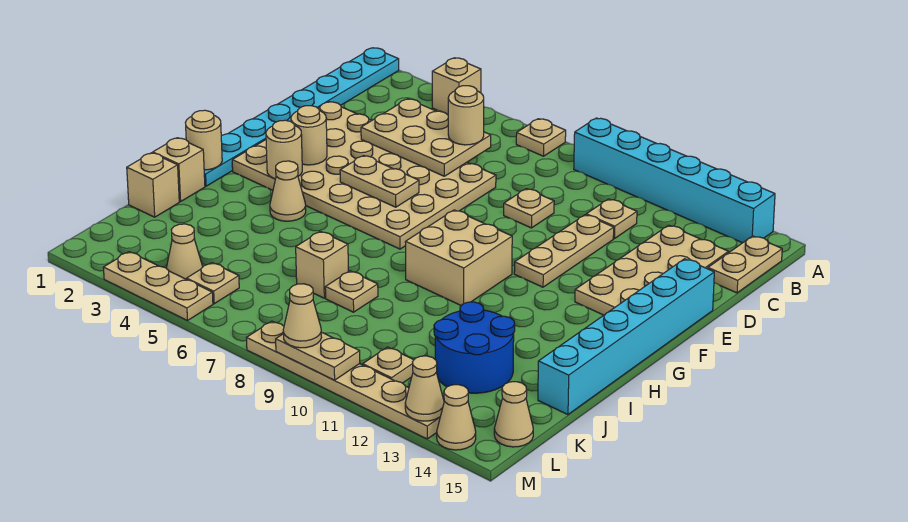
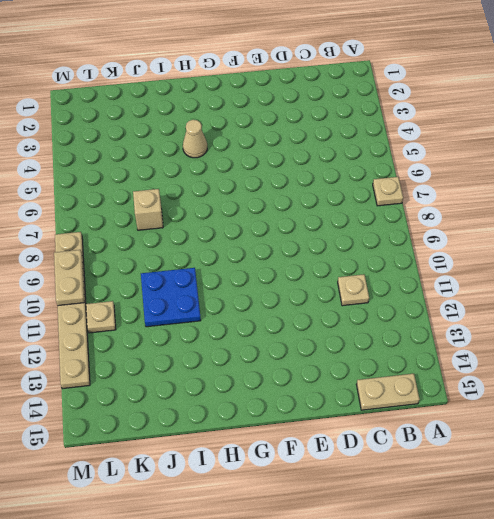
blue 2x2 plate [141,268,201,327] -> none
none -> cyan 1x8 plate [204,48,399,186]
none -> tan 1x1 brick [432,58,481,115]
none -> cyan 1x6 brick [574,118,775,243]
none -> tan 2x4 plate [575,225,728,315]

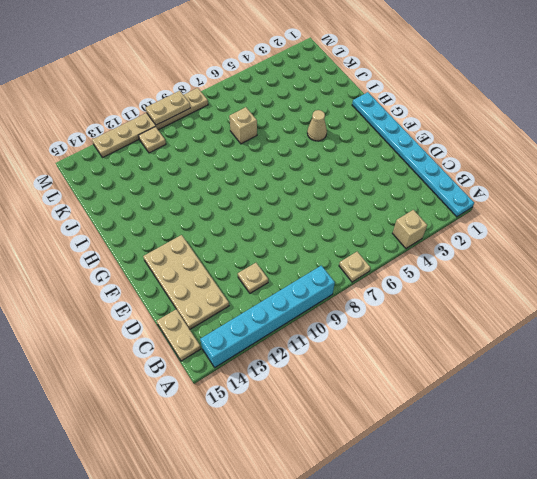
none -> tan 4x6 plate [232,102,496,249]
none -> tan 1x1 plate [504,189,554,228]
none -> tan 1x3 plate [514,215,614,287]
none -> cyan 1x6 brick [538,259,714,415]

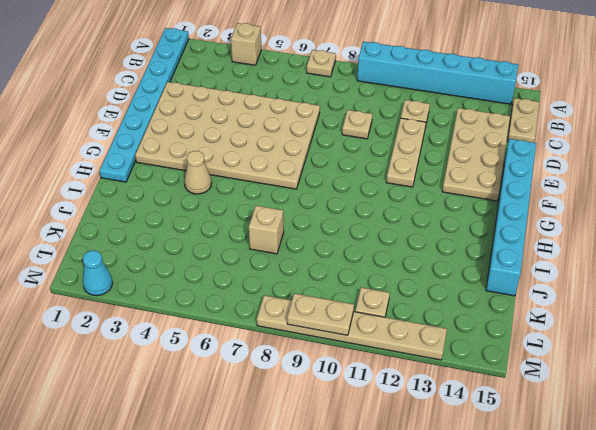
cyan 1x1 cone [83,251,113,296] -> none
none -> tan 2x2 brick [405,210,512,305]
none -> tan 1x1 brick [153,138,205,202]
none -> tan 1x1 brick [127,153,179,217]
none -> tan 1x1 plate [325,271,378,312]

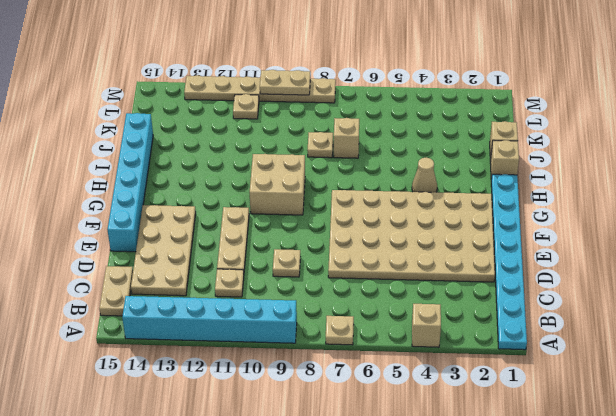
none -> blue 2x2 round brick [434,302,515,393]
none -> tan 1x1 cone [166,224,203,279]
none -> tan 1x1 plate [187,263,239,304]
none -> tan 1x1 cone [494,382,533,447]

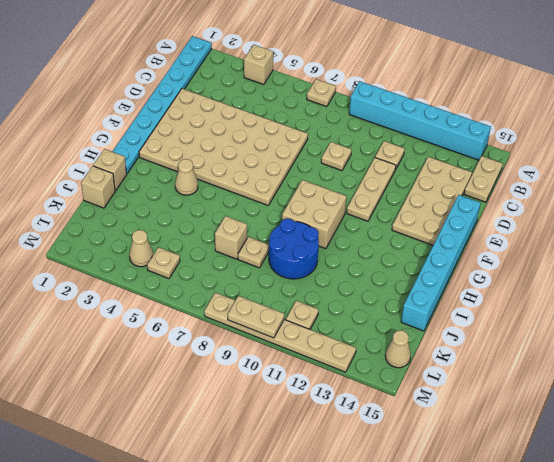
blue 2x2 round brick [269,218,319,279] -> blue 2x2 round brick moved to [434,302,515,393]
none -> tan 1x3 plate [103,252,213,321]
none -> tan 1x1 cone [437,385,476,450]
none -> tan 2x3 plate [361,99,491,176]
none -> tan 1x1 round brick [291,106,327,165]

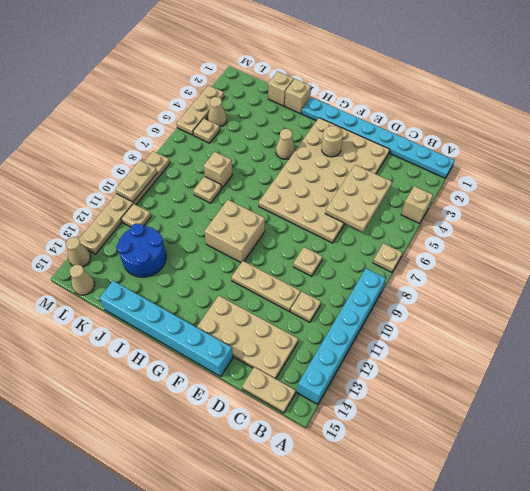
none -> tan 1x2 plate [340,156,419,207]
none -> tan 1x1 round brick [266,120,302,179]
none -> tan 1x1 round brick [185,110,222,170]
none -> tan 1x1 cone [405,356,444,421]

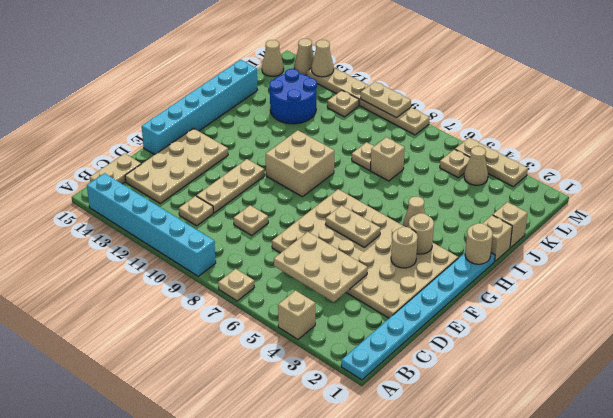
none -> tan 1x1 round brick [448,86,484,145]
none -> tan 1x1 cone [283,284,321,348]

